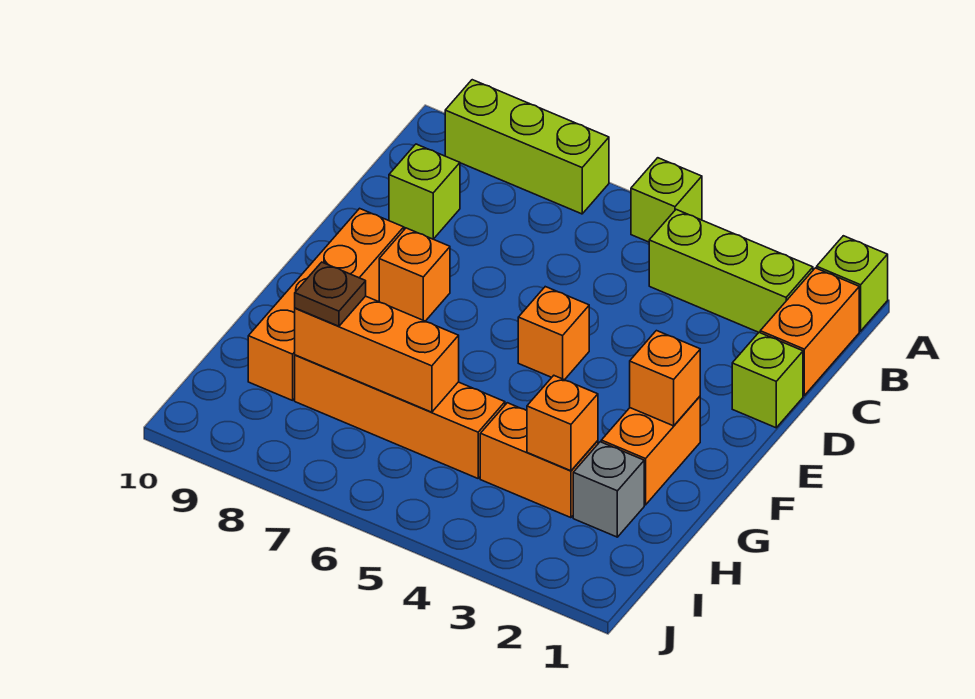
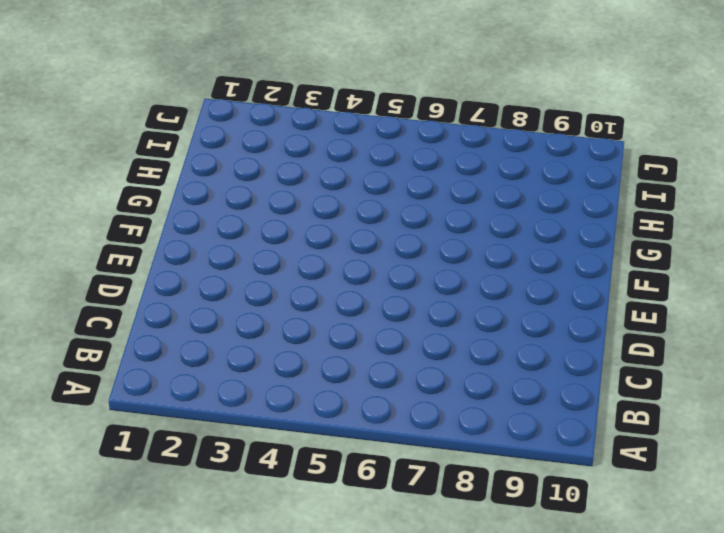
none -> lime 1x1 brick [817,236,888,331]
none -> lime 1x1 brick [631,158,702,242]
none -> lime 1x3 brick [445,80,609,214]

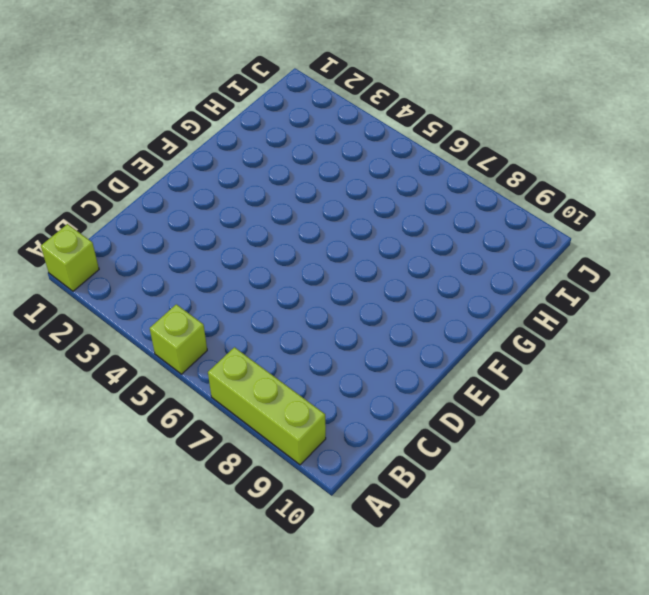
none -> orange 1x2 brick [760,268,859,395]
none -> lime 1x3 brick [649,210,813,333]
none -> lime 1x1 brick [389,144,460,239]

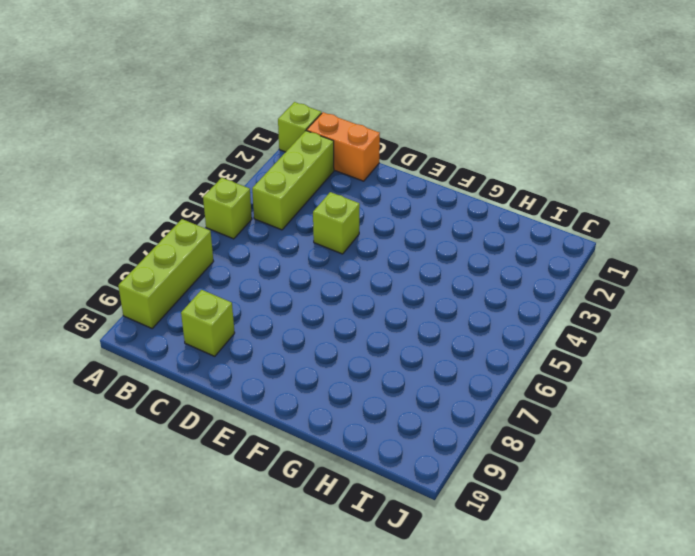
lime 1x1 brick [313,192,360,254] -> lime 1x1 brick moved to [732,333,803,428]
none -> orange 1x1 brick [518,287,589,380]
none -> orange 1x1 brick [379,228,450,321]
none -> orange 1x4 brick [248,208,404,400]

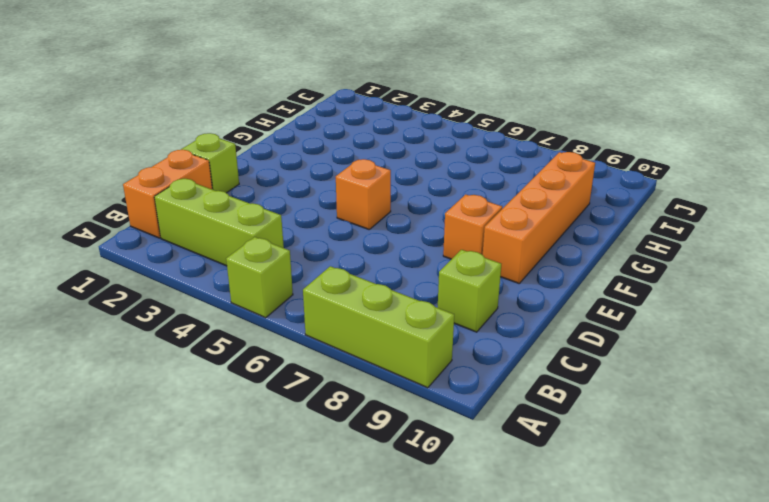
none -> lime 1x1 brick [817,236,888,331]
none -> orange 1x2 brick [601,396,700,505]
none -> grey 1x1 brick [573,442,644,537]

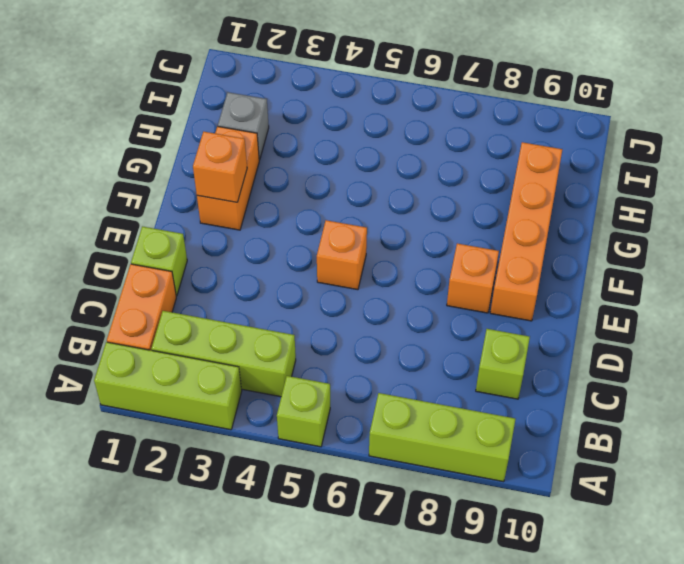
lime 1x3 brick [94,342,242,430] -> lime 1x1 brick [817,236,888,331]
none -> orange 1x2 brick [480,403,598,518]
none -> orange 1x4 brick [295,355,505,478]
none -> orange 1x1 brick [527,376,598,471]

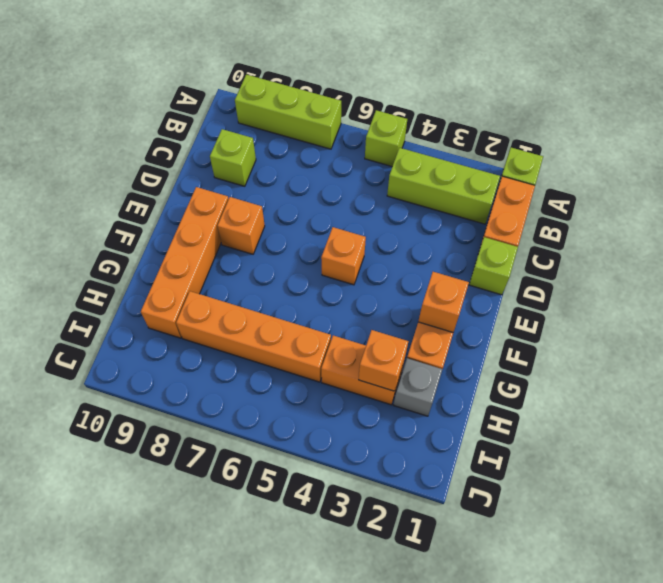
none -> orange 1x3 brick [295,296,459,412]
none -> brown 1x1 plate [295,262,366,326]

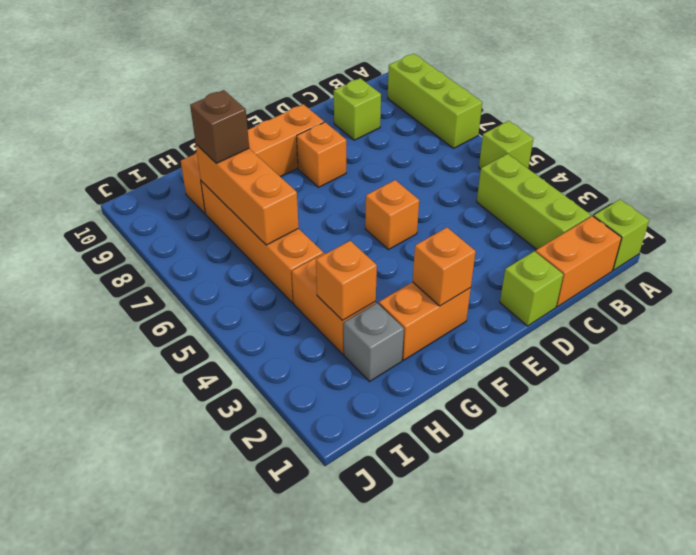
brown 1x1 brick [190,90,249,163] -> brown 1x1 plate [295,262,366,326]

